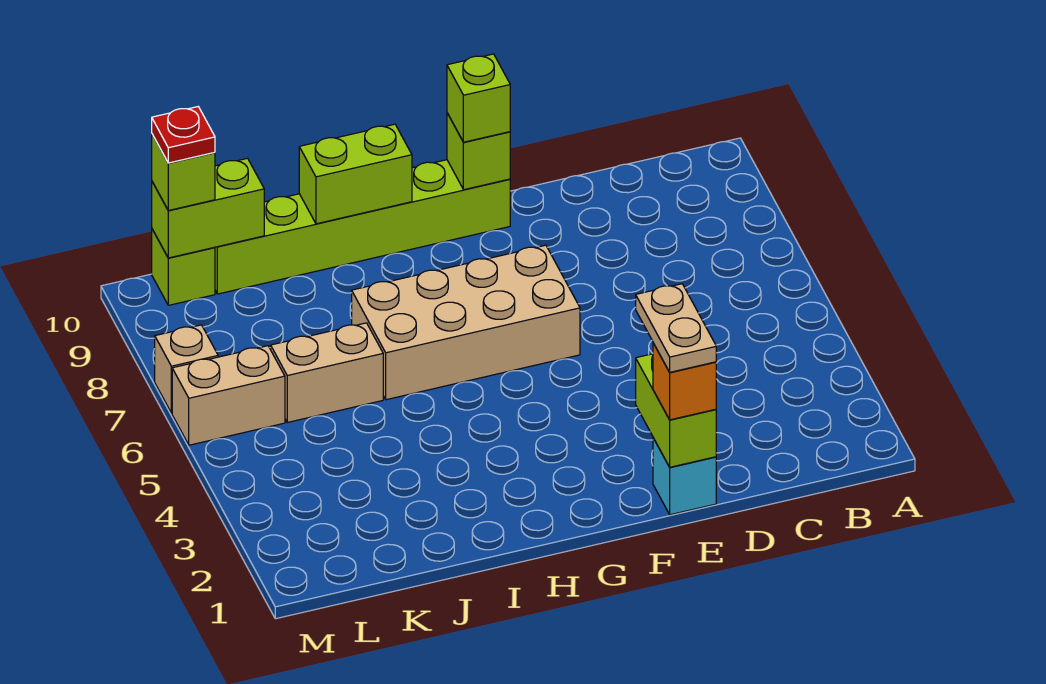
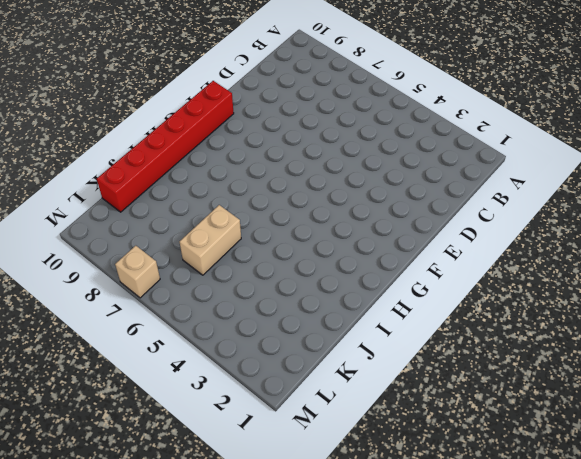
red 1x6 brick [97,81,234,212] -> lime 1x6 brick [215,160,510,294]
none -> cyan 1x1 brick [653,438,716,515]
none -> tan 2x4 brick [352,245,580,400]
none -> tan 1x2 brick [172,346,285,445]

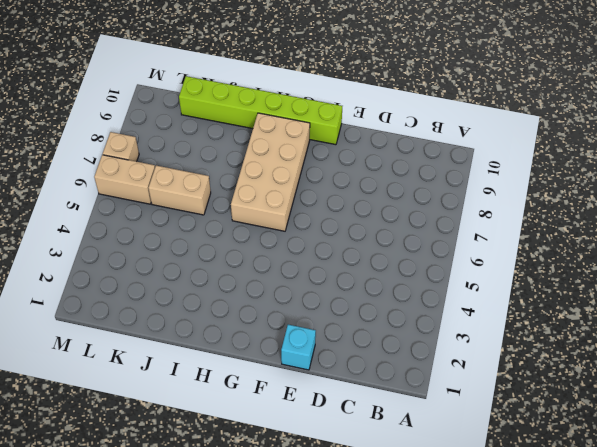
tan 2x4 brick [231,113,310,231] -> tan 2x4 brick turned to [352,245,580,400]
none -> lime 1x1 brick [152,229,215,305]
none -> lime 1x2 brick [636,354,716,467]
none -> lime 1x1 brick [447,113,510,190]

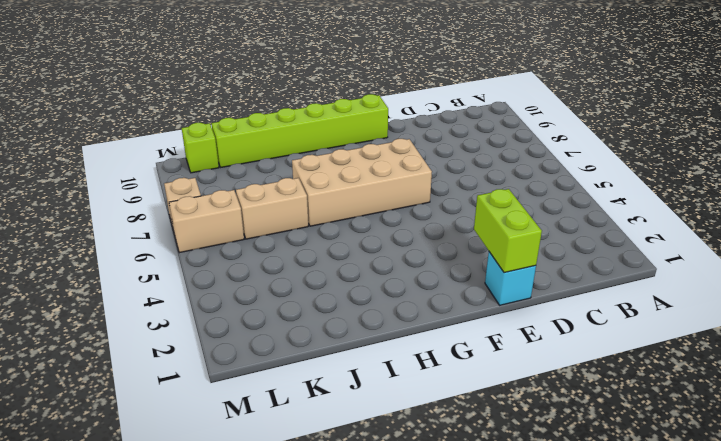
none -> lime 1x1 brick [447,113,510,190]
none -> lime 1x2 brick [299,124,412,224]
none -> lime 1x2 brick [152,158,264,258]

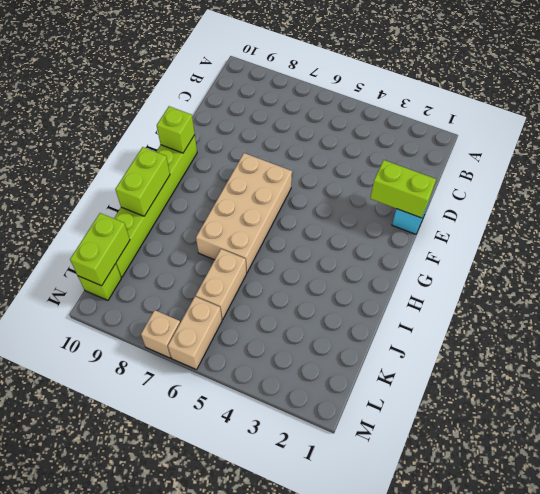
none -> orange 1x1 brick [653,343,716,420]
none -> lime 1x1 brick [447,54,510,142]
none -> lime 1x1 brick [152,134,215,210]

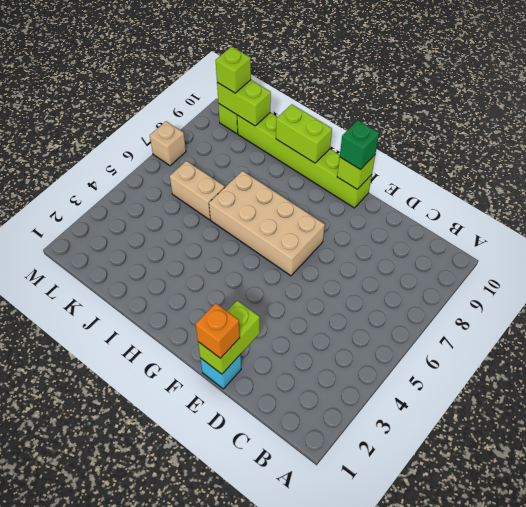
green 1x1 brick [340,120,379,170] -> lime 1x1 brick [447,54,510,142]
none -> tan 1x2 brick [172,346,285,445]
none -> tan 1x2 plate [636,284,716,372]
none -> red 1x1 plate [152,107,215,163]

